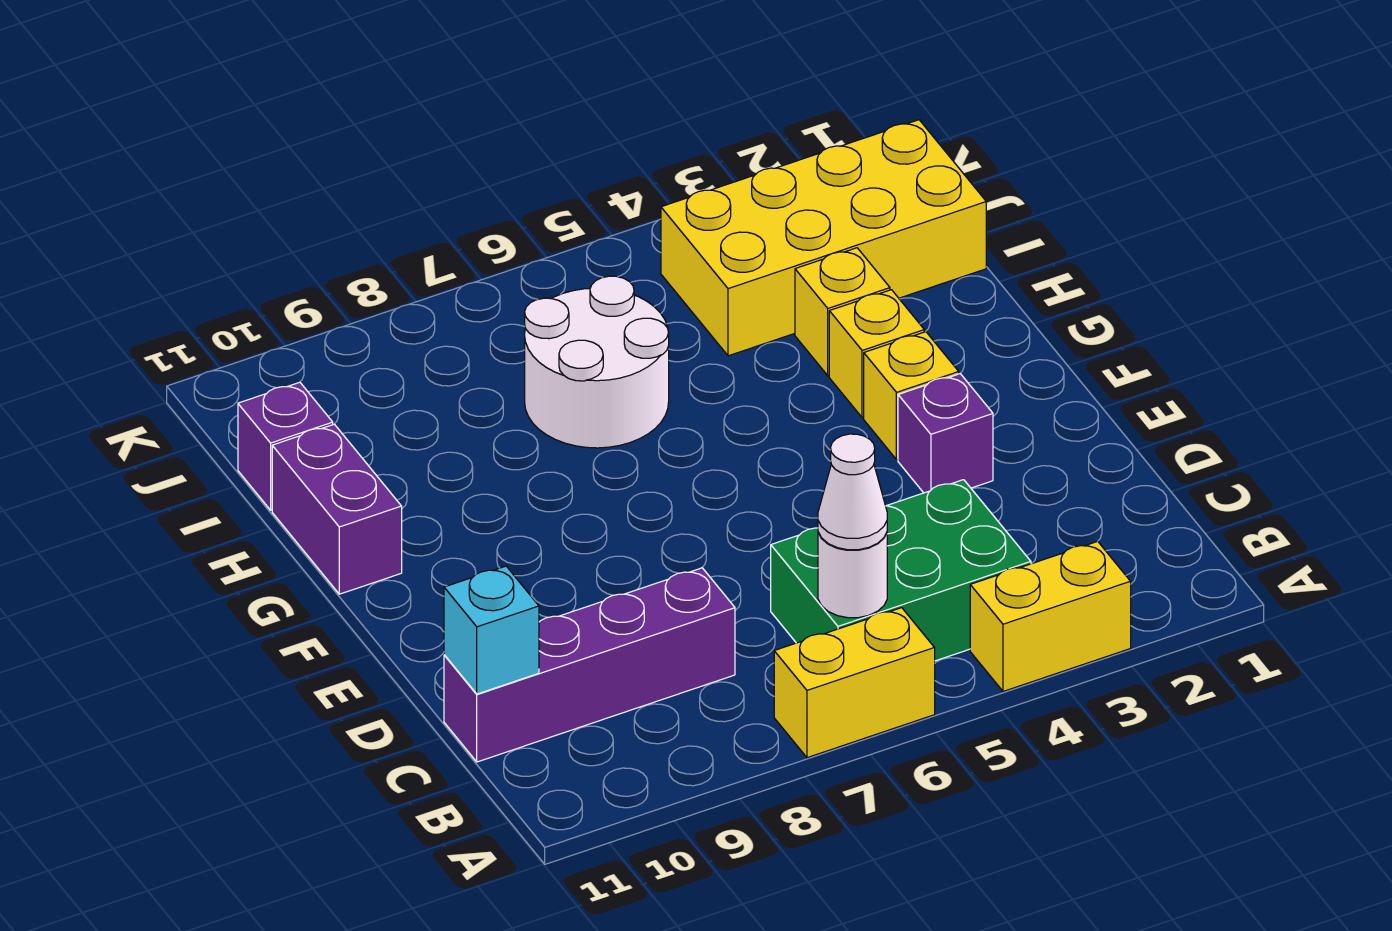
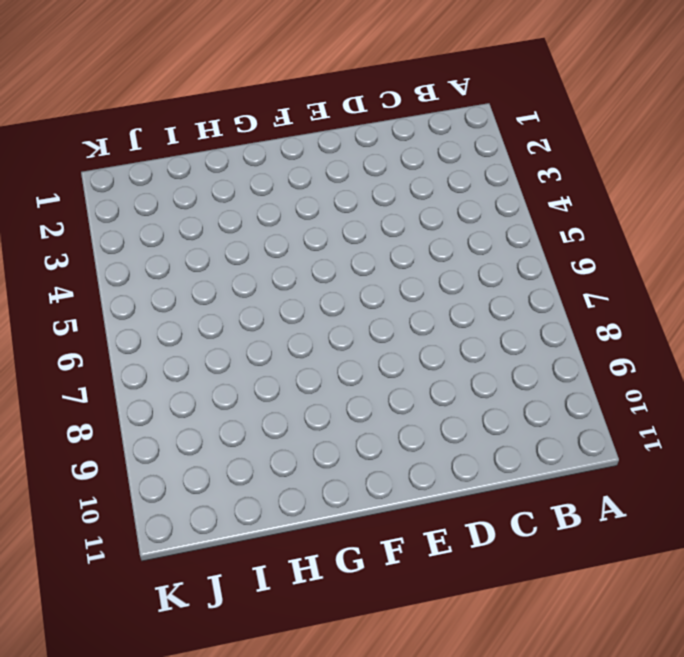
none -> yellow 1x2 brick [970,541,1131,691]
none -> yellow 1x2 brick [774,608,935,758]
none -> green 2x3 brick [771,480,1031,661]

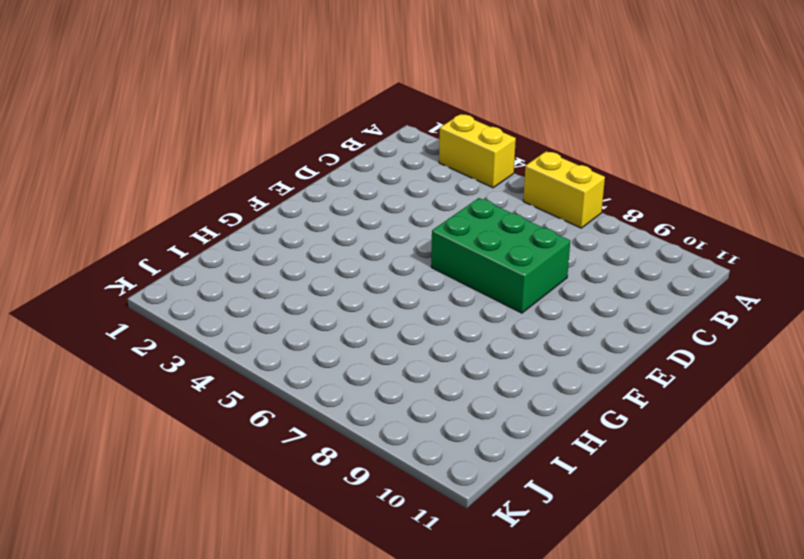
green 2x3 brick [431,198,570,313] -> green 2x3 brick moved to [771,480,1031,661]
none -> purple 1x4 brick [444,568,735,762]
none -> purple 1x1 brick [898,374,993,493]
none -> yellow 1x1 brick [864,332,959,460]

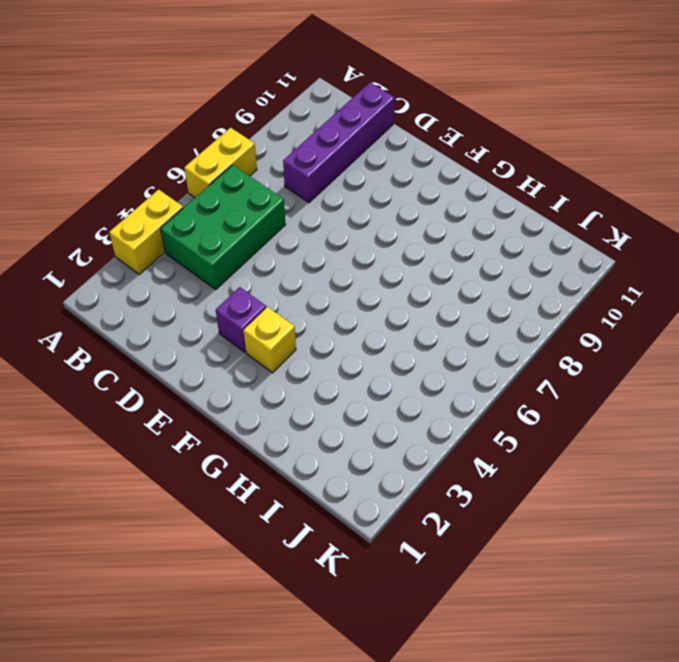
none -> yellow 1x1 brick [829,290,924,418]
none -> purple 1x2 brick [272,424,402,594]
none -> yellow 1x1 brick [795,248,890,376]

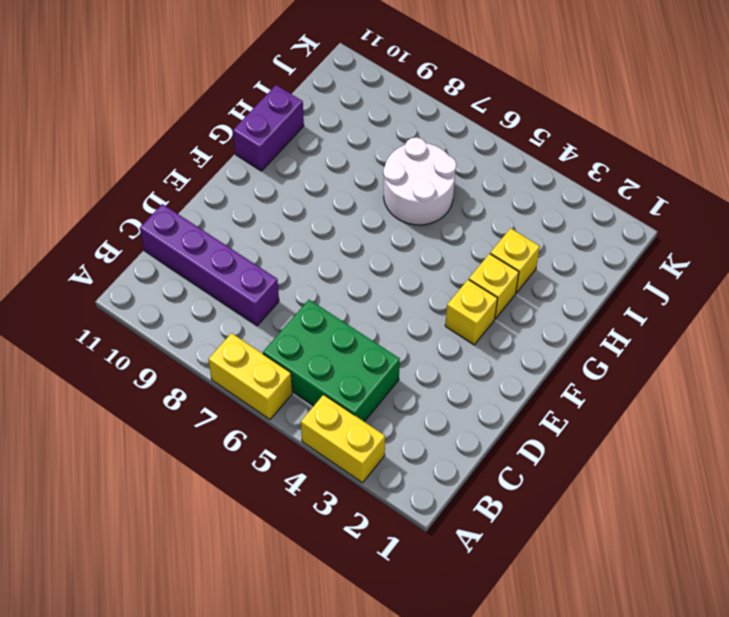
none -> purple 1x1 brick [898,374,993,493]
none -> yellow 2x4 brick [661,120,986,356]
none -> purple 1x1 brick [238,382,333,510]

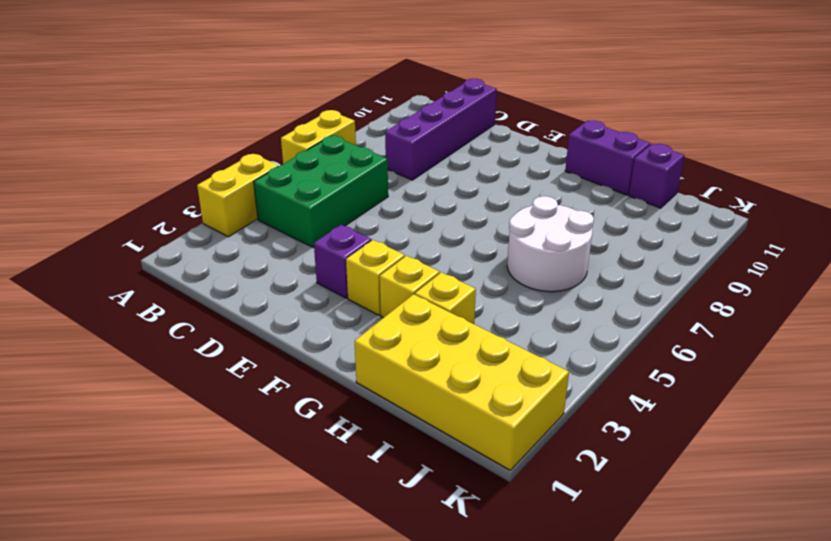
yellow 2x4 brick [354,294,569,470] -> yellow 2x4 brick turned to [661,120,986,356]
none -> white 1x1 round brick [818,532,887,618]
none -> cyan 1x1 brick [444,566,539,694]
none -> white 1x1 cone [818,434,887,550]

